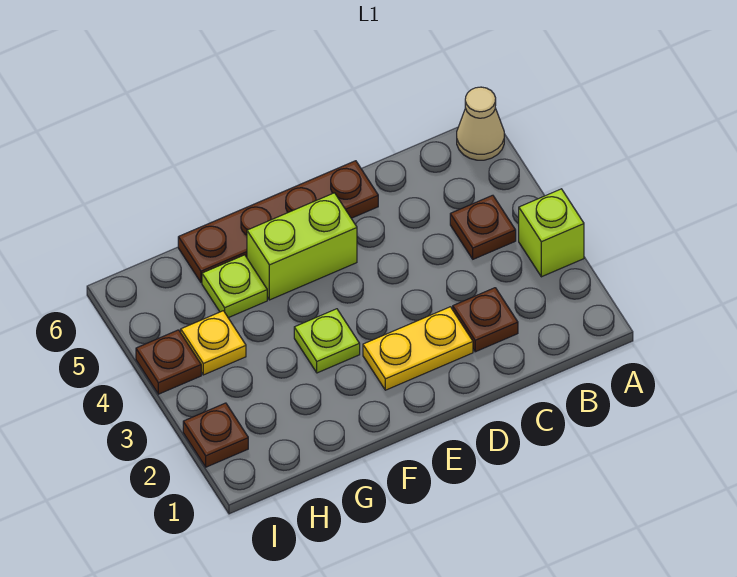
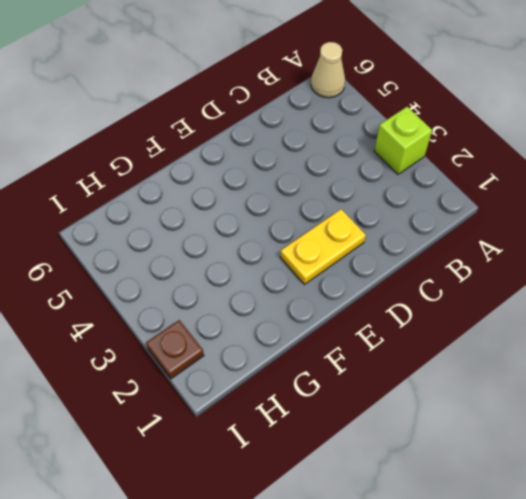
none -> brown 1x1 plate [450,195,516,259]
none -> brown 1x1 plate [453,288,518,352]
none -> brown 1x4 plate [178,161,378,283]

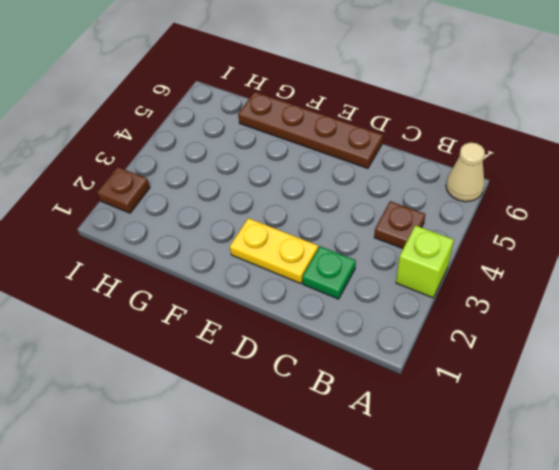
green 1x1 plate [302,246,356,299] -> brown 1x1 plate [453,288,518,352]
none -> lime 1x2 brick [247,193,357,300]
none -> lime 1x1 plate [294,309,360,373]
none -> lime 1x1 plate [202,255,267,318]

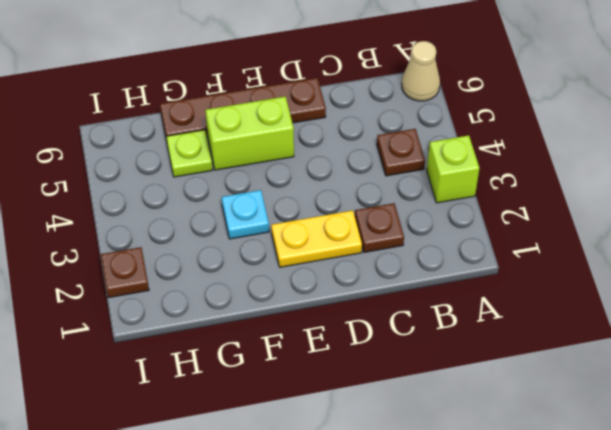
cyan 1x1 plate [222,190,269,239] -> lime 1x1 plate [294,309,360,373]
none -> yellow 1x1 plate [181,311,246,375]
none -> brown 1x1 plate [136,330,201,394]

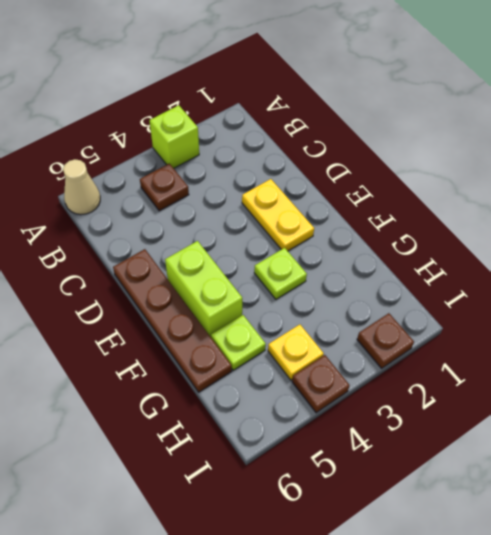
none -> brown 1x1 plate [453,288,518,352]

